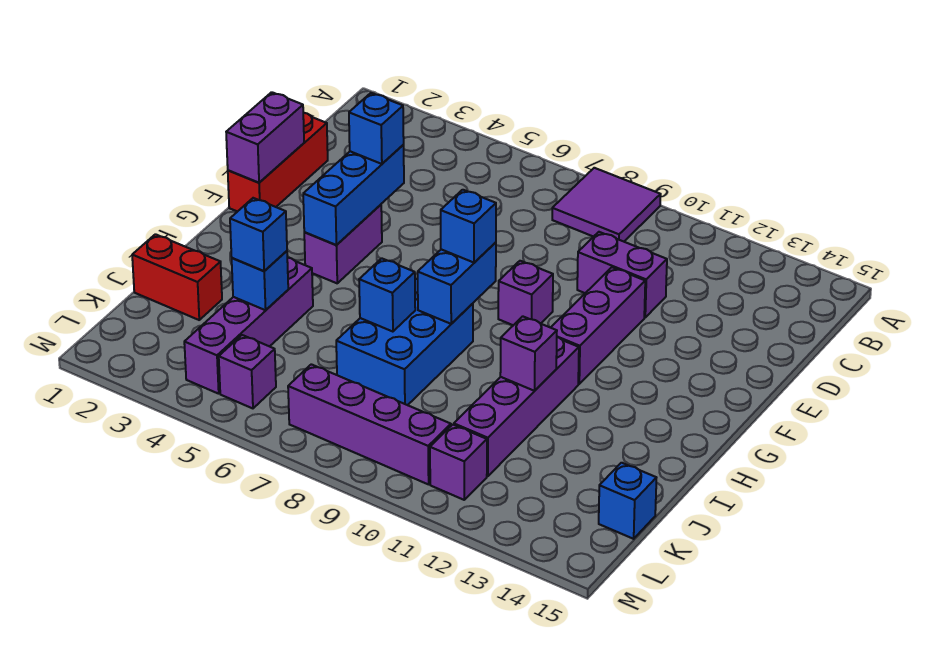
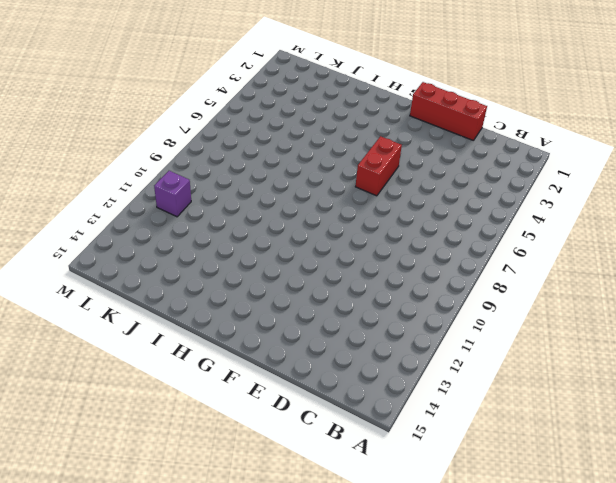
red 1x2 brick [355,136,402,196] -> red 1x2 brick moved to [132,234,222,320]
none -> purple 2x2 tile [552,168,661,242]
none -> purple 1x2 brick [577,232,667,317]
none -> purple 1x3 brick [551,267,645,384]

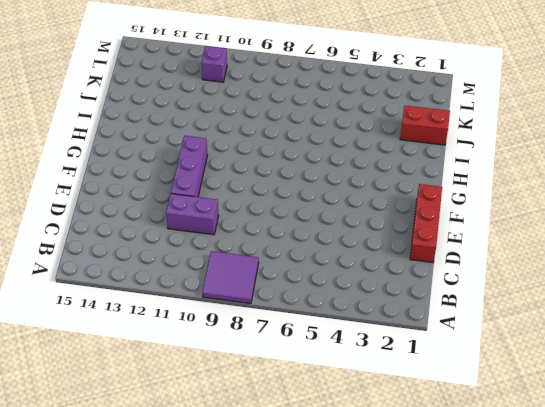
none -> purple 1x2 brick [304,205,382,283]
none -> purple 1x1 brick [498,261,553,325]
none -> blue 2x3 brick [336,279,473,405]

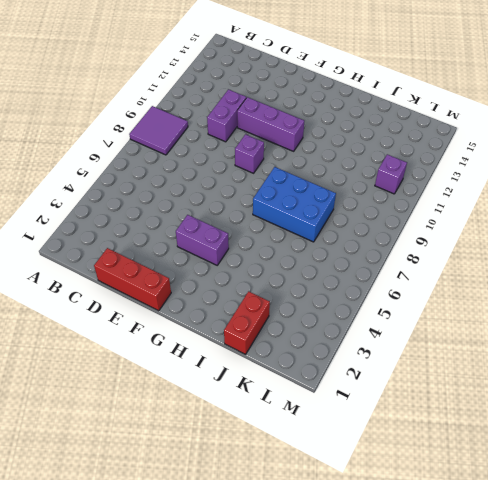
none -> purple 1x4 brick [454,337,579,476]
none -> purple 1x4 brick [184,258,313,394]
none -> blue 1x1 brick [599,463,656,539]

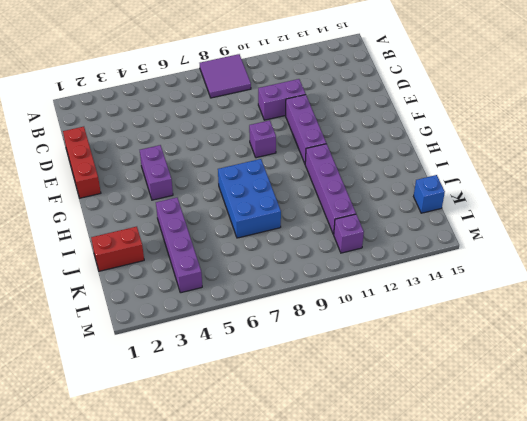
none -> purple 1x1 brick [219,335,276,408]
none -> purple 1x4 brick [288,364,451,484]
none -> purple 1x2 brick [226,92,304,183]

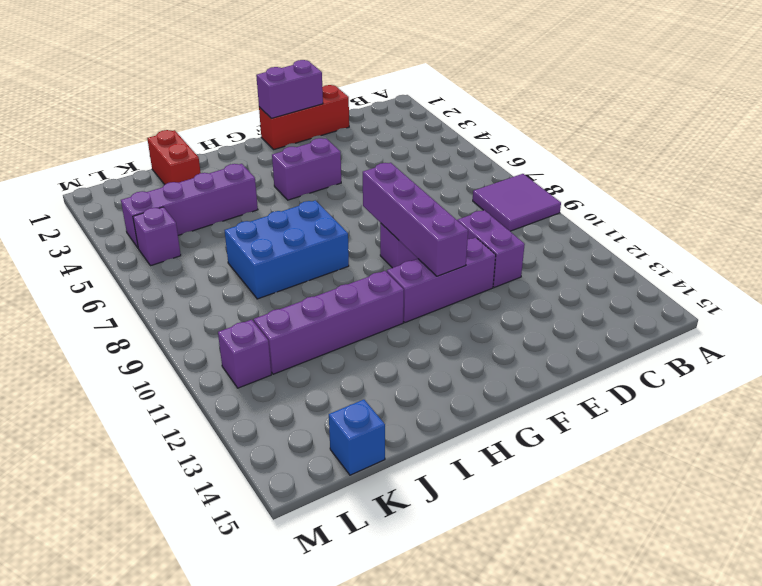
purple 1x4 brick [363,163,468,276] -> purple 1x4 brick moved to [288,364,451,484]
none -> blue 1x3 brick [303,145,404,245]
none -> blue 1x2 brick [418,242,496,324]
none -> blue 1x1 brick [359,258,415,332]

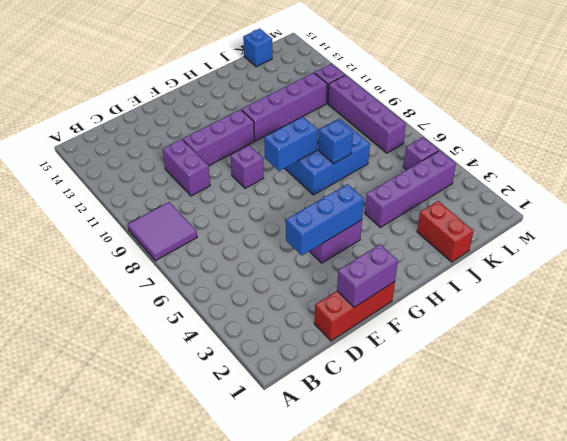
none -> purple 1x1 brick [500,316,557,391]
none -> blue 1x1 brick [232,251,288,310]
none -> blue 1x1 brick [349,93,404,164]

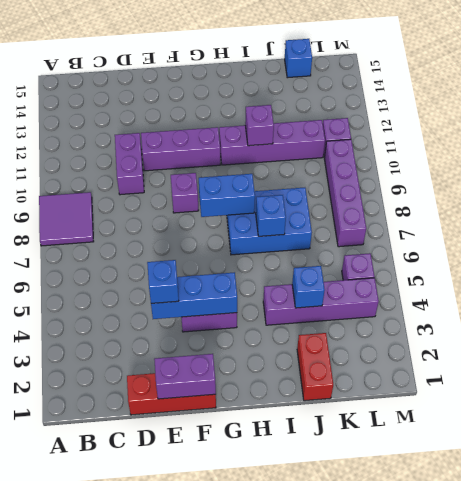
none -> blue 1x1 brick [441,190,496,263]
none -> blue 1x1 brick [230,198,287,271]

